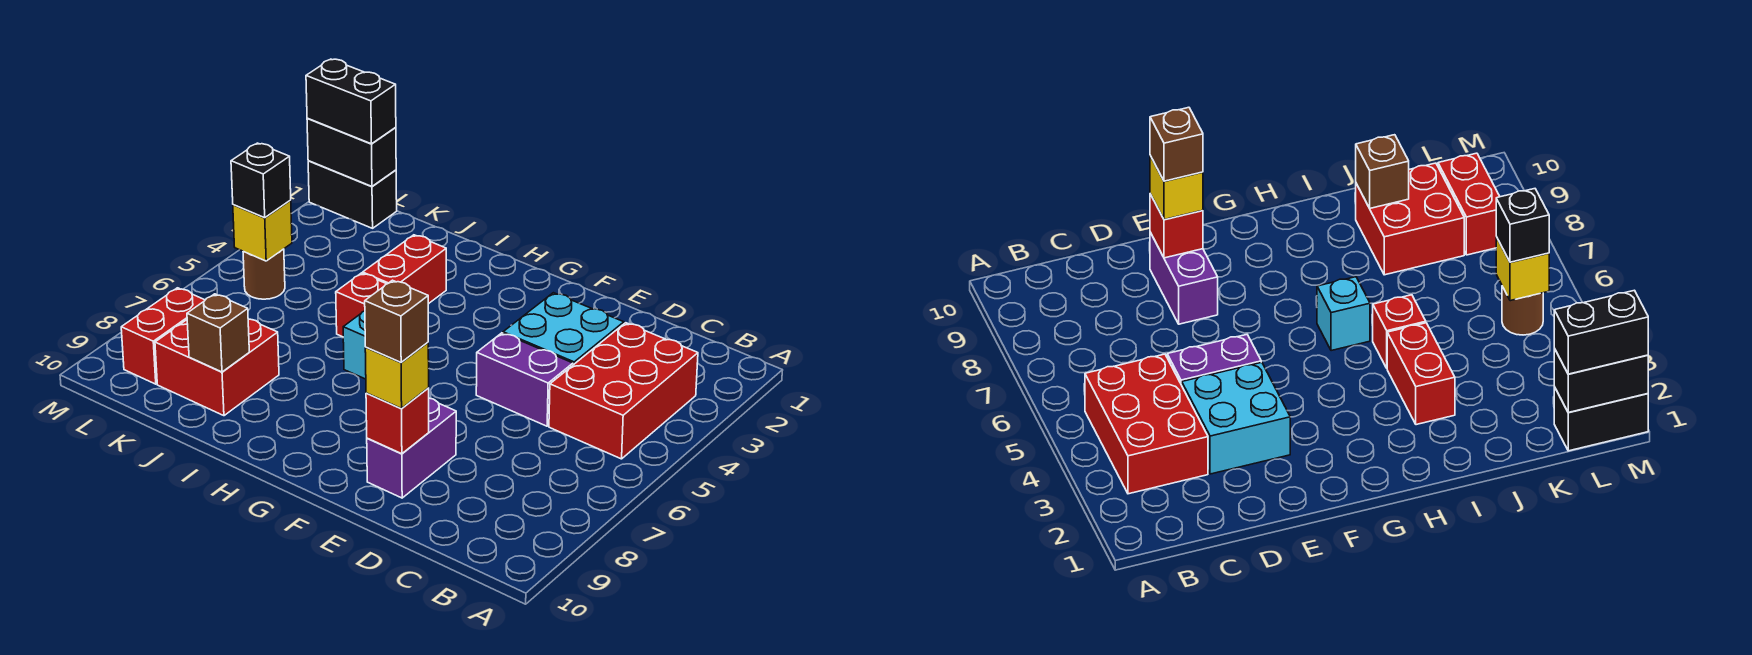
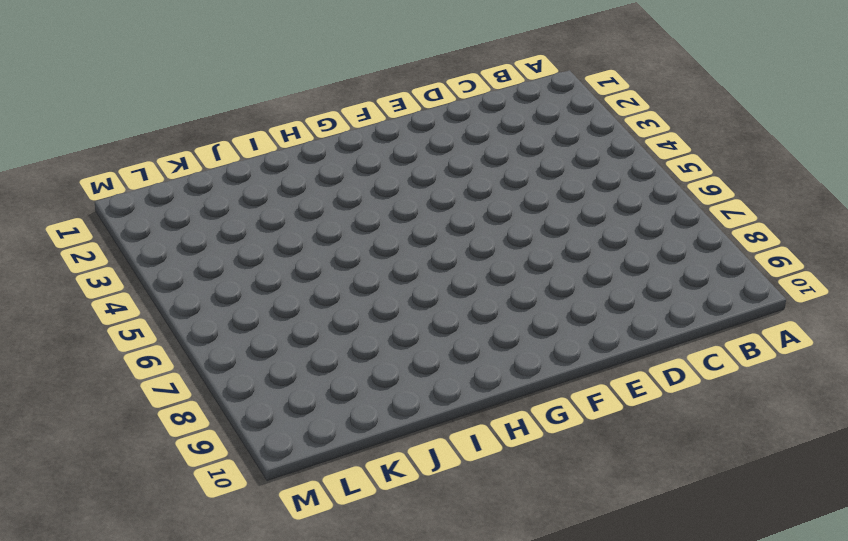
none -> red 2x3 brick [549,323,698,459]
none -> cyan 2x2 brick [503,293,624,365]
none -> purple 1x2 brick [476,333,573,426]

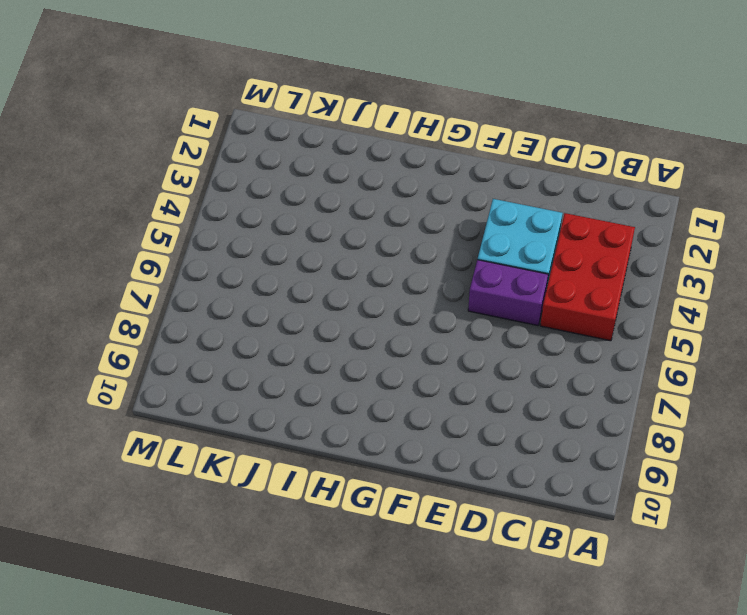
none -> purple 1x2 brick [367,398,456,498]
none -> cyan 1x1 brick [343,311,366,379]
none -> red 1x2 brick [363,235,446,304]

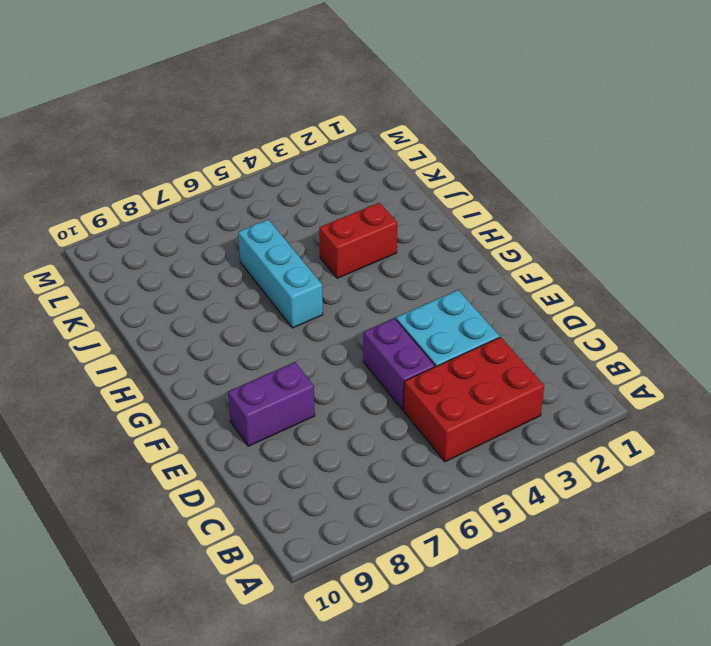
cyan 1x3 brick [238,220,323,328] -> cyan 1x1 brick [343,311,366,379]
none -> red 1x1 brick [336,273,386,337]
none -> red 2x2 brick [155,319,279,416]
none -> black 1x2 brick [308,161,397,228]

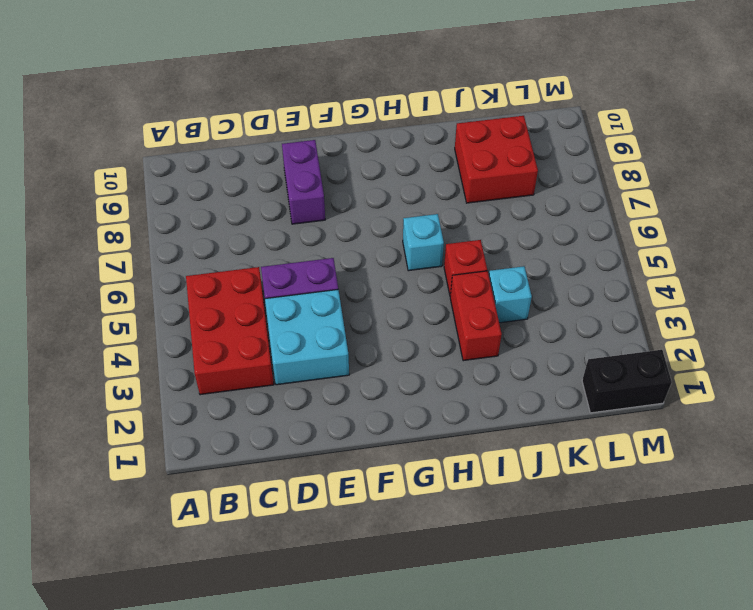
cyan 1x1 brick [489,266,532,323] -> none
none -> brown 1x1 round brick [243,249,285,299]
none -> red 1x2 brick [121,288,205,384]
none -> red 1x1 brick [366,388,429,454]

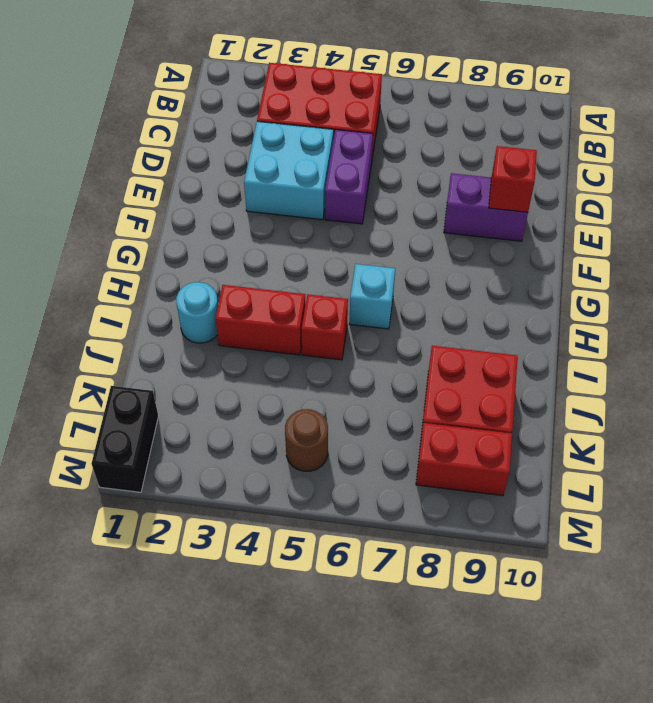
cyan 1x1 round brick [176,282,218,343] -> none
none -> brown 1x1 brick [187,294,249,372]
none -> black 1x2 brick [307,118,396,186]
none -> yellow 1x1 brick [233,200,292,261]

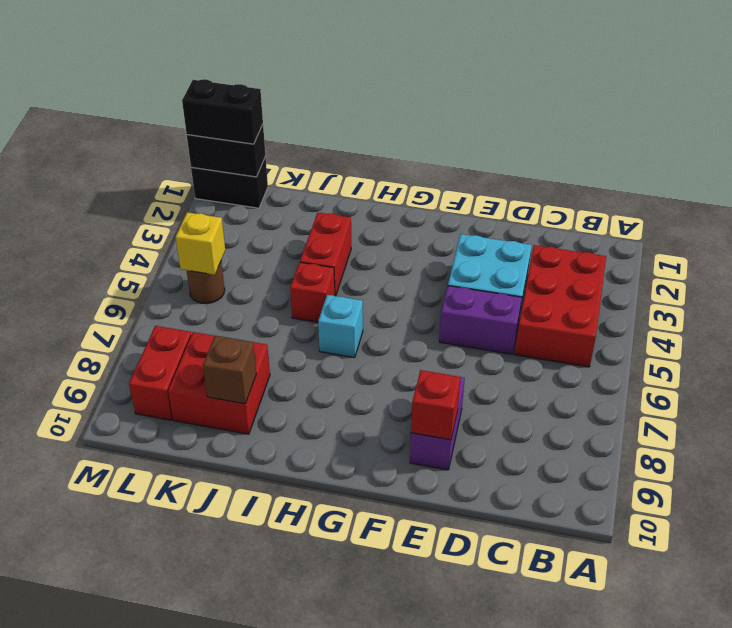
none -> yellow 1x1 brick [365,342,429,409]
none -> black 1x1 brick [231,143,291,218]
none -> brown 1x1 brick [365,280,428,362]

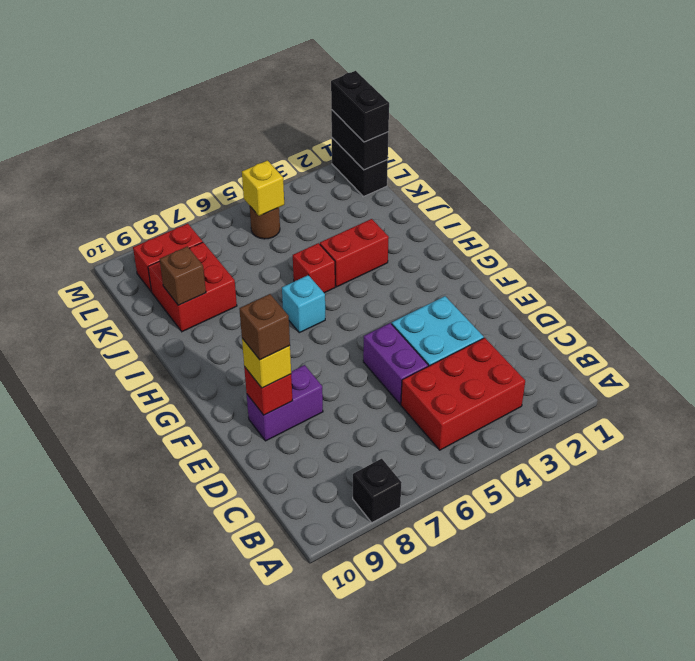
black 1x1 brick [353,459,402,523] -> black 1x1 brick moved to [231,143,291,218]

